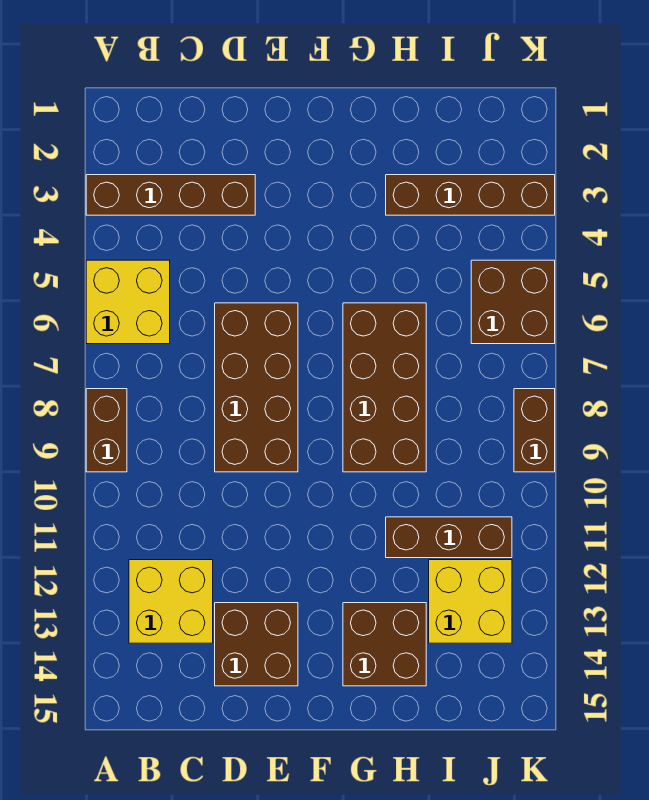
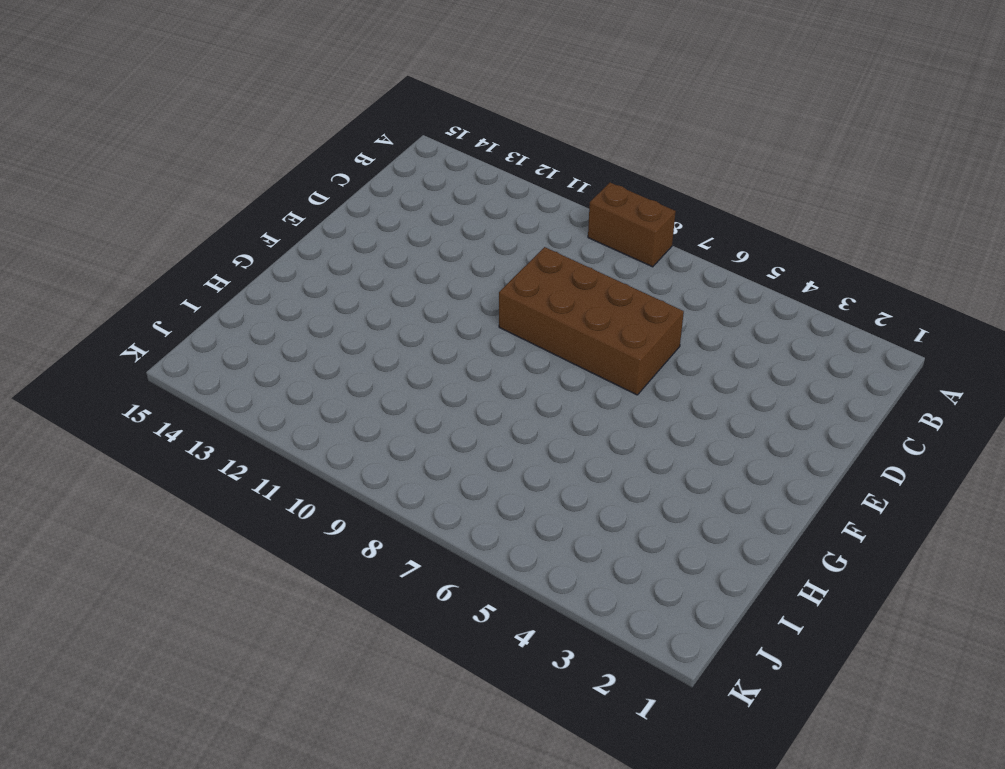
none -> brown 1x4 brick [86,175,255,215]
none -> yellow 2x2 brick [86,260,170,344]
none -> yellow 2x2 brick [129,560,213,643]

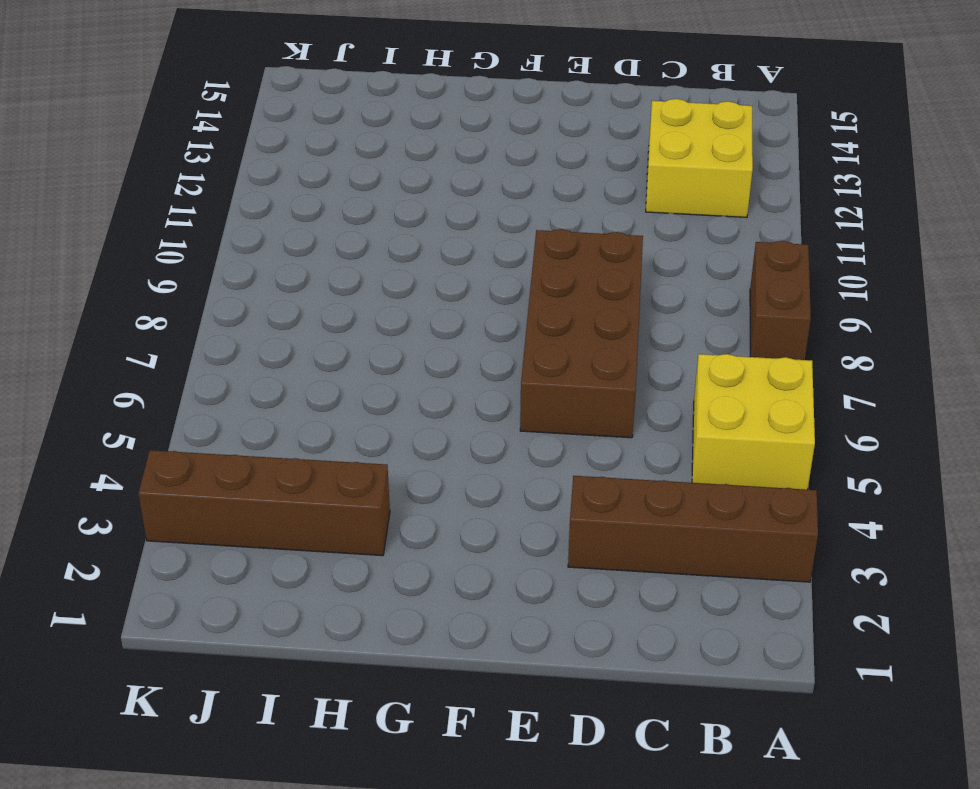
none -> brown 2x2 brick [215,603,298,686]
none -> brown 2x4 brick [343,303,426,472]
none -> brown 2x2 brick [343,603,426,686]

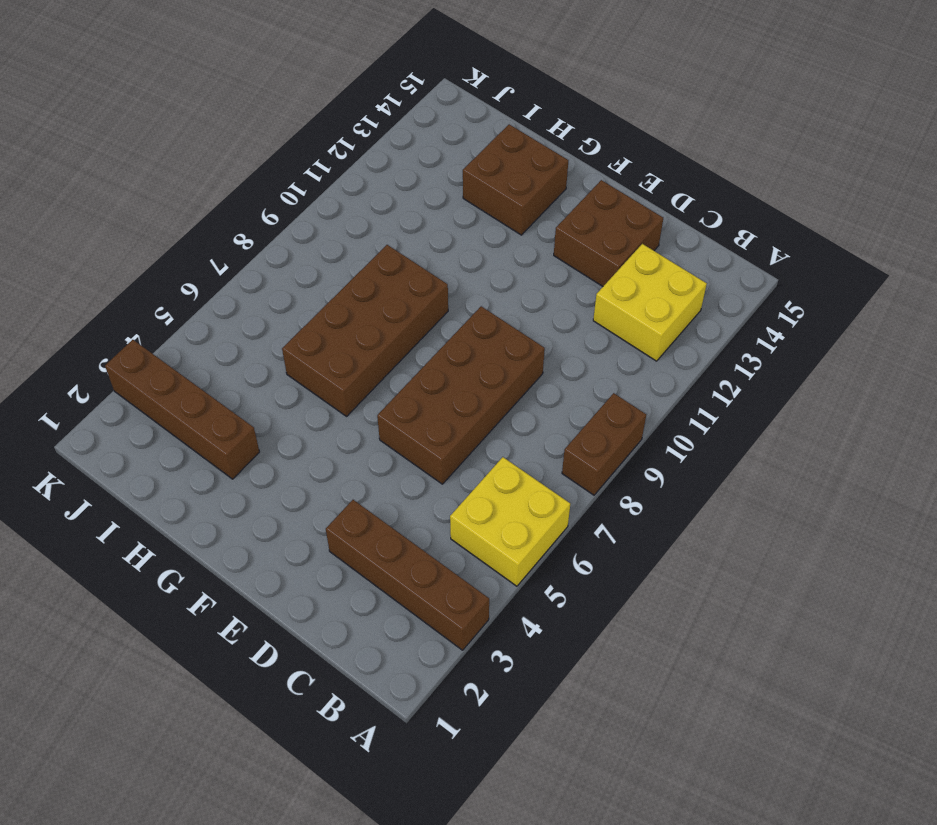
none -> brown 1x3 brick [386,517,512,558]
none -> yellow 2x2 brick [429,560,512,643]
none -> brown 2x2 brick [471,260,555,344]

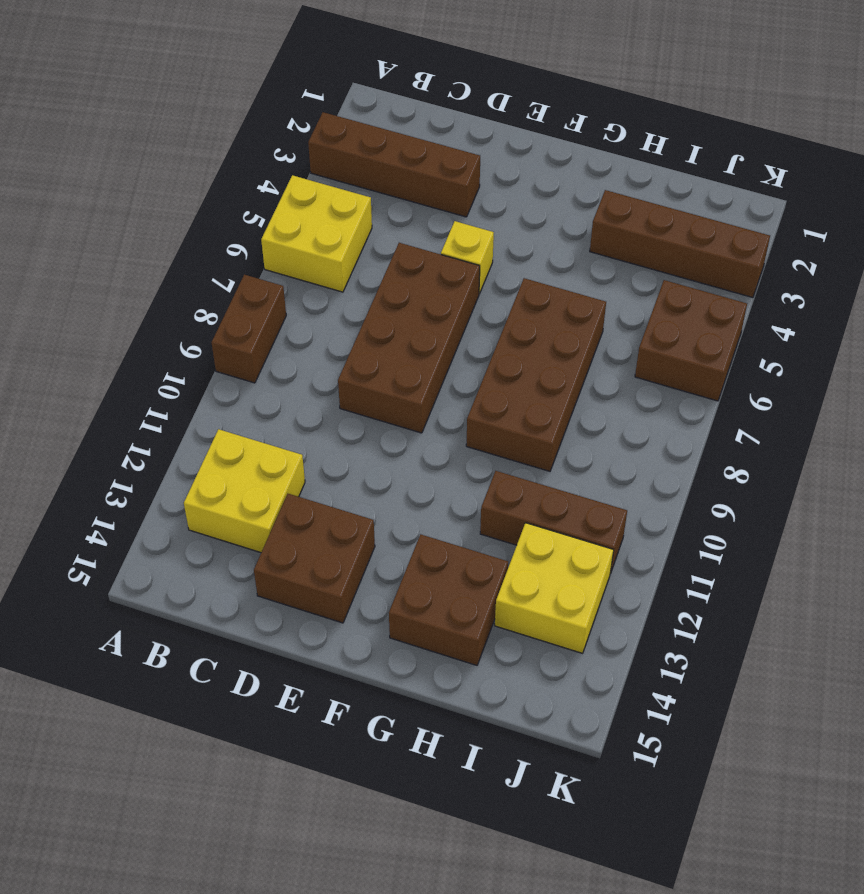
yellow 1x1 brick [441,221,494,294] -> none
none -> brown 1x2 brick [514,389,555,472]

